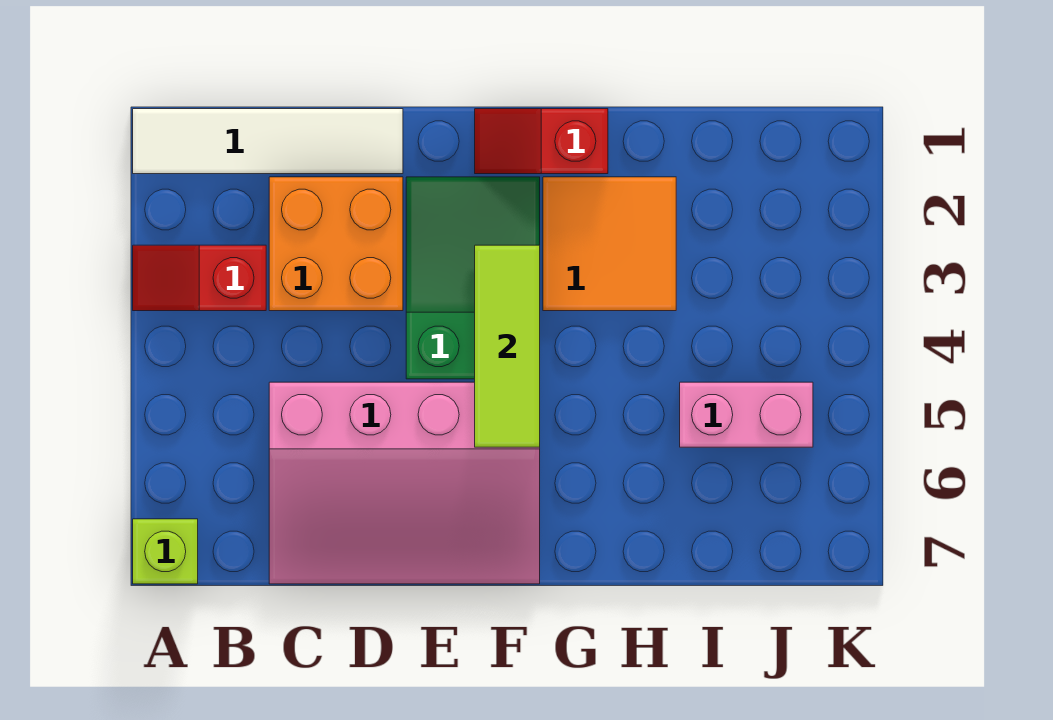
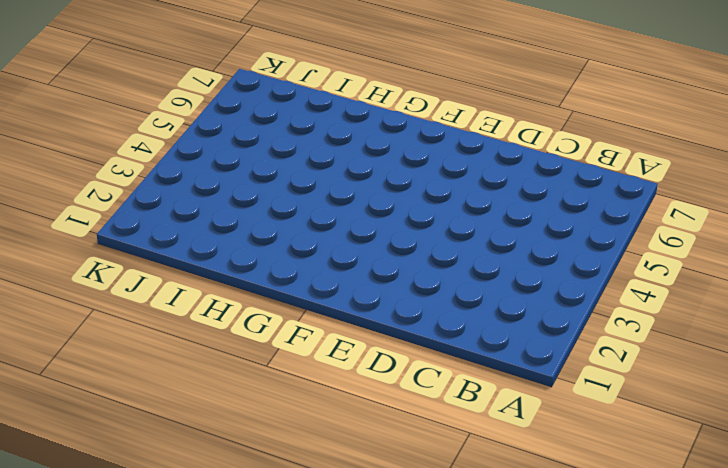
none -> white 1x4 tile [133,109,403,174]
none -> red 1x2 slope [133,245,266,311]

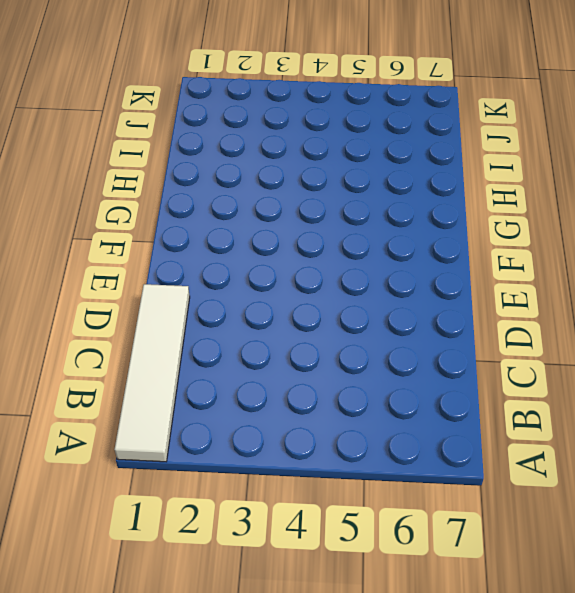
none -> red 1x2 slope [133,245,266,311]
none -> lime 1x1 brick [133,519,198,584]

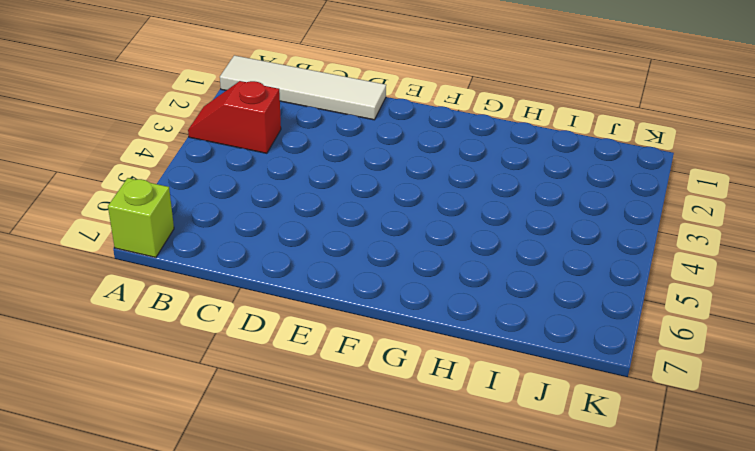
none -> orange 2x2 brick [269,177,403,311]
none -> pink 3x4 slope [269,382,540,584]

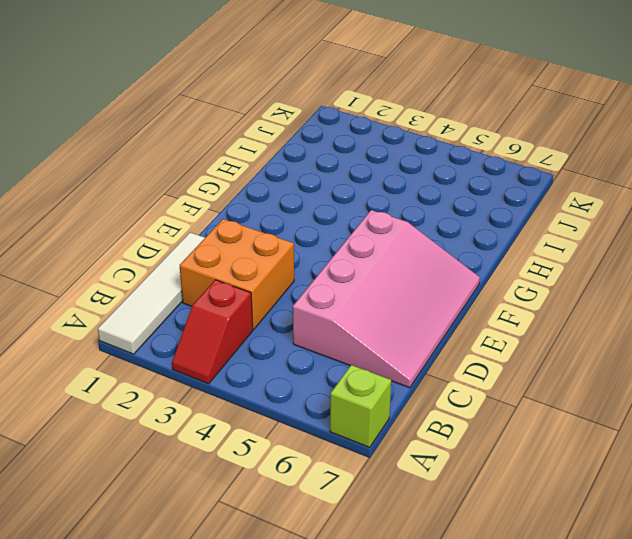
none -> green 2x3 slope [406,177,540,379]
none -> red 1x2 slope [475,109,608,174]

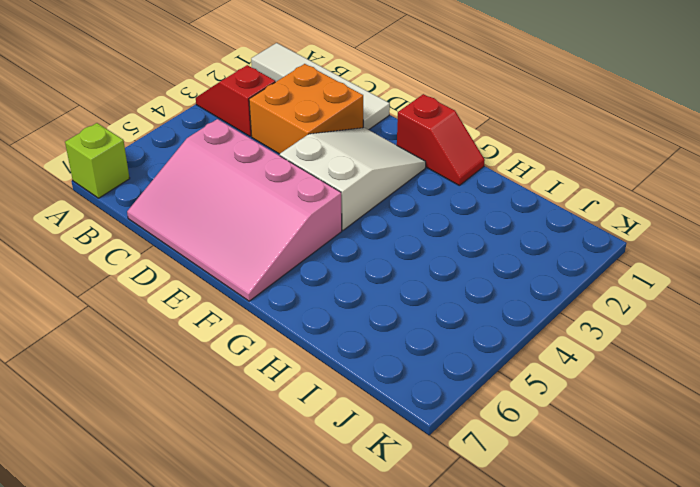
white 2x3 slope [280,128,426,230] -> green 2x3 slope [406,177,540,379]
red 1x2 slope [397,94,485,185] -> red 1x2 slope turned to [475,109,608,174]
none -> orange 2x2 tile [543,177,676,311]
none -> pink 1x2 brick [680,382,813,447]

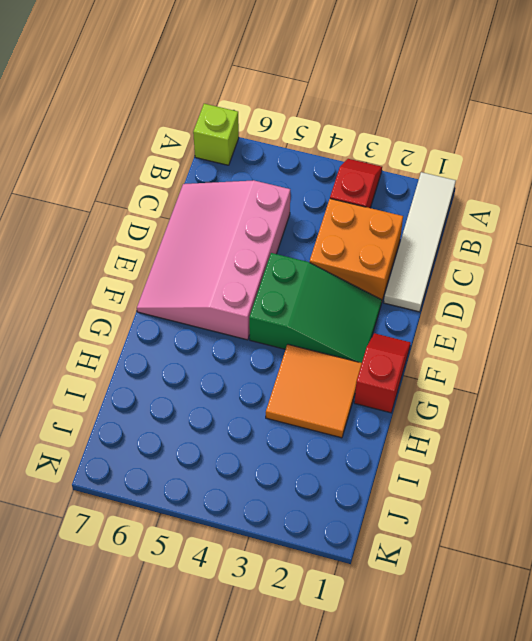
none -> pink 1x2 brick [680,382,813,447]
none -> lime 1x3 tile [475,245,540,447]

